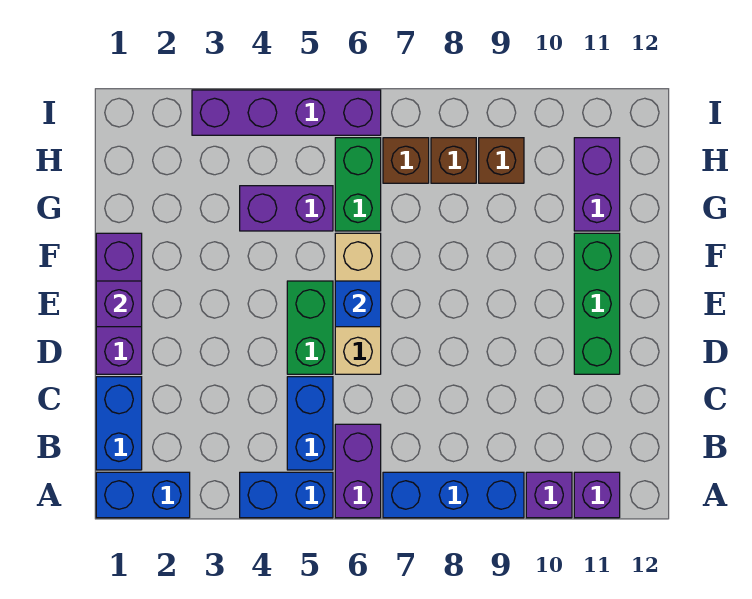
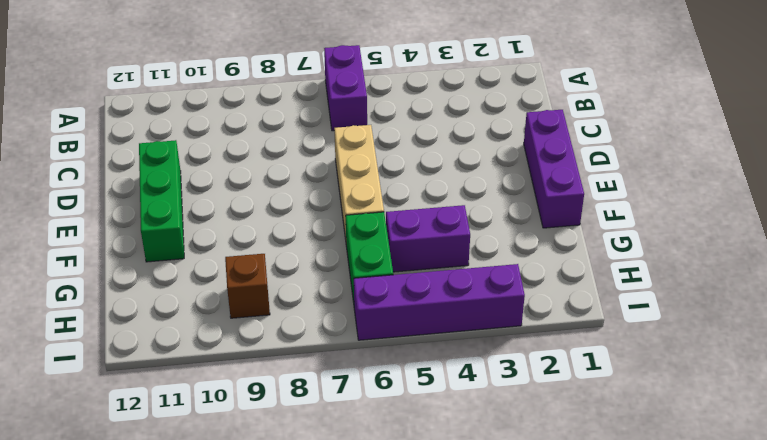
none -> blue 1x2 brick [96,472,190,518]
none -> blue 1x2 brick [240,472,333,518]
none -> blue 1x3 brick [383,472,524,518]

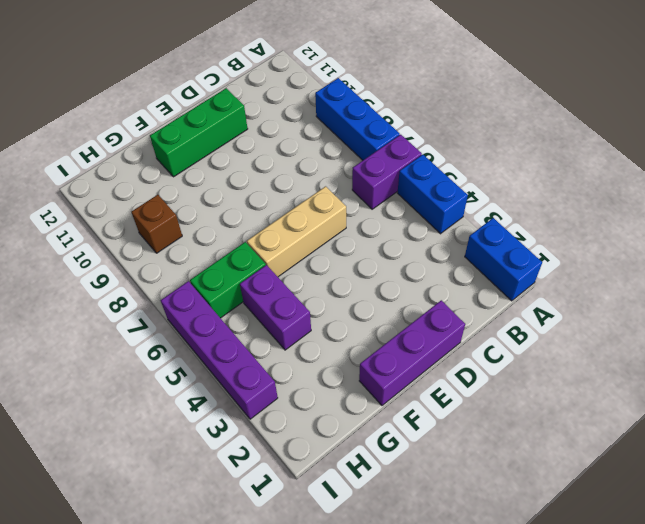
none -> purple 1x1 brick [526,472,572,518]
none -> purple 1x1 brick [574,472,620,518]
none -> blue 1x2 brick [96,377,142,470]

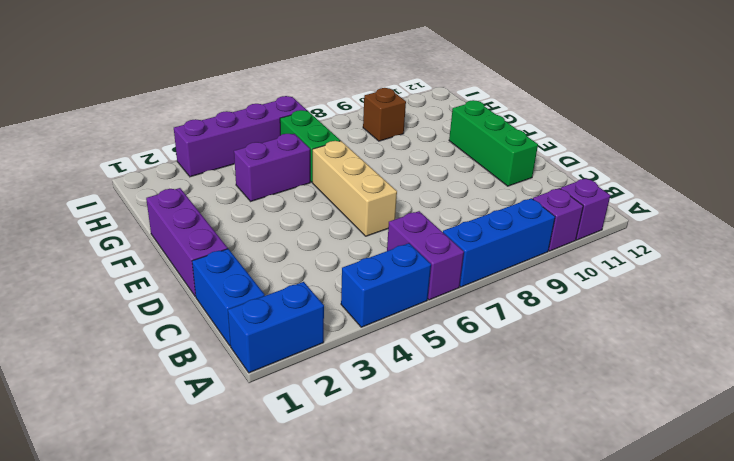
none -> blue 1x2 brick [287,377,333,470]
none -> green 1x2 brick [287,281,333,374]
none -> purple 1x2 brick [574,138,620,231]

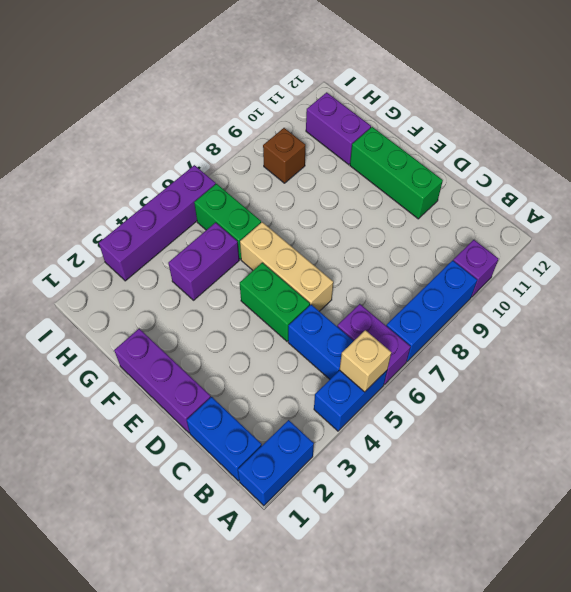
tan 1x1 brick [340,330,392,392] -> none
none -> purple 1x1 brick [574,472,620,518]
none -> brown 1x1 brick [383,138,429,183]
none -> brown 1x1 brick [431,138,476,183]

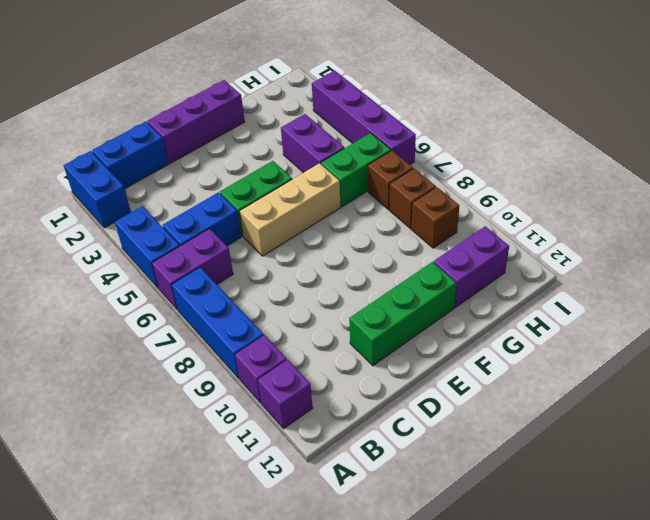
none -> purple 1x1 brick [96,281,142,327]
none -> blue 1x1 brick [335,281,381,327]

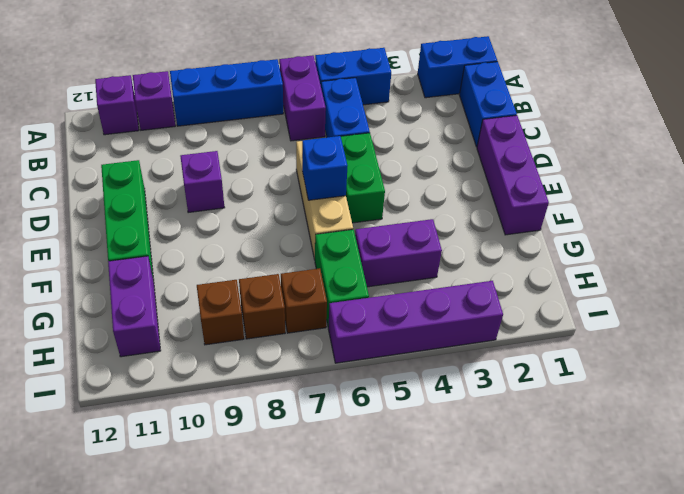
purple 1x1 brick [180,151,225,213] -> purple 1x1 brick moved to [96,281,142,327]

